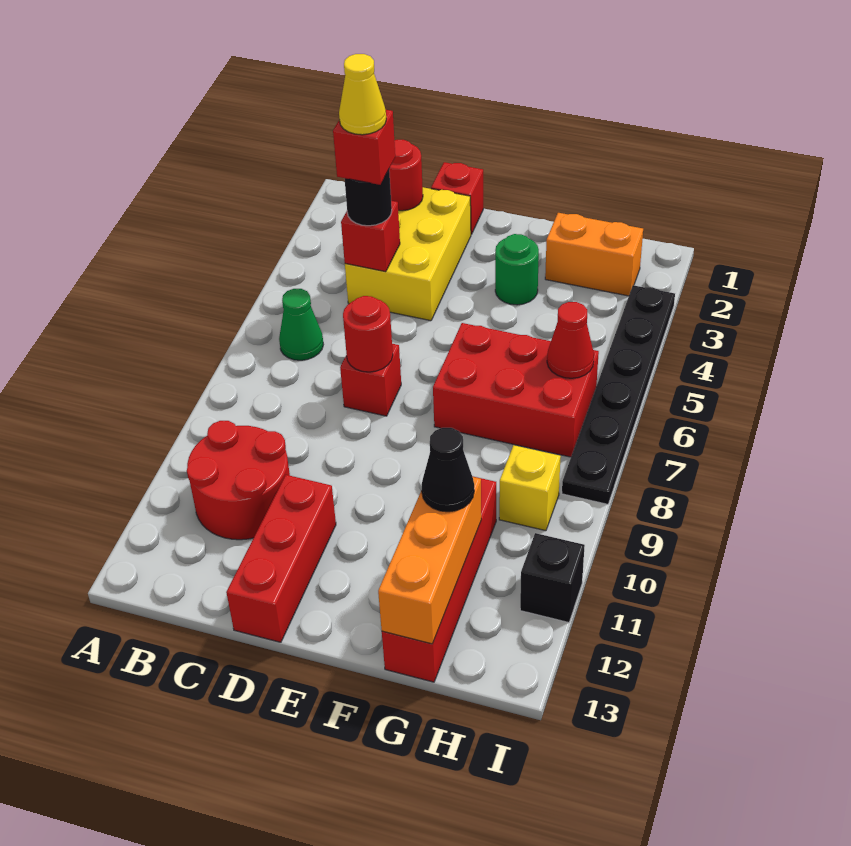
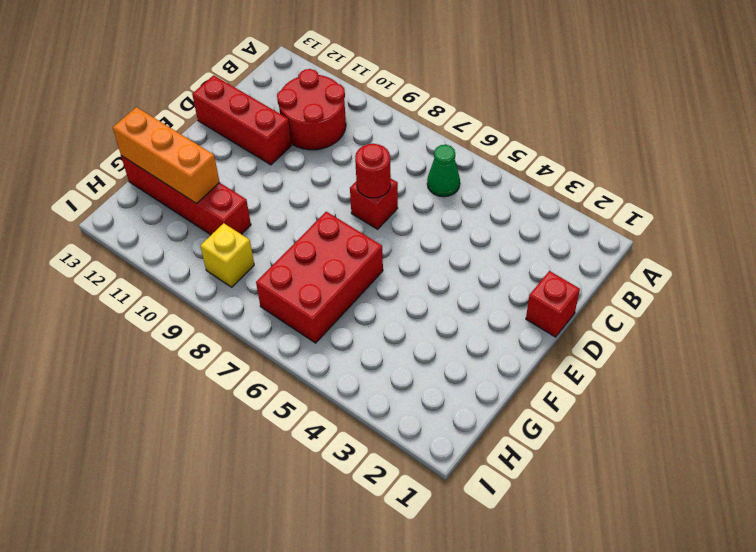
none -> yellow 2x3 brick [345,187,471,321]
none -> green 1x1 round brick [495,234,539,305]
none -> orange 1x2 brick [545,213,643,296]

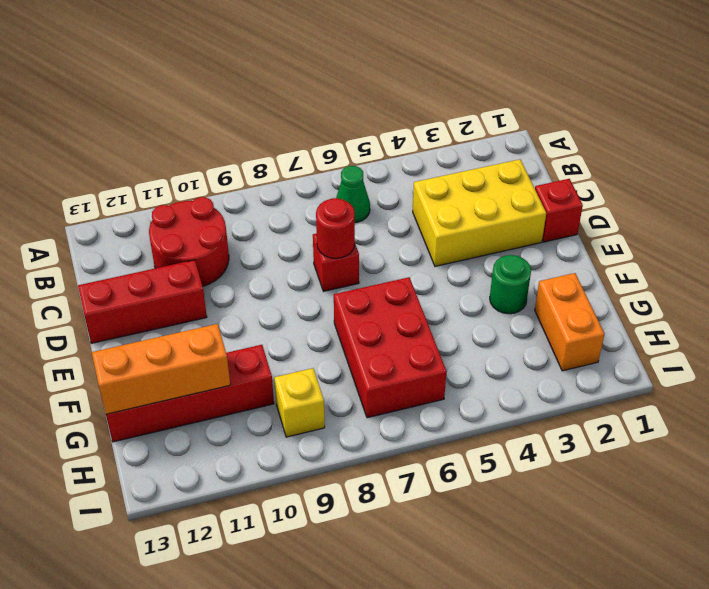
none -> black 1x6 plate [562,285,675,504]
none -> black 1x1 brick [520,533,585,622]
none -> red 1x1 round brick [389,140,423,211]

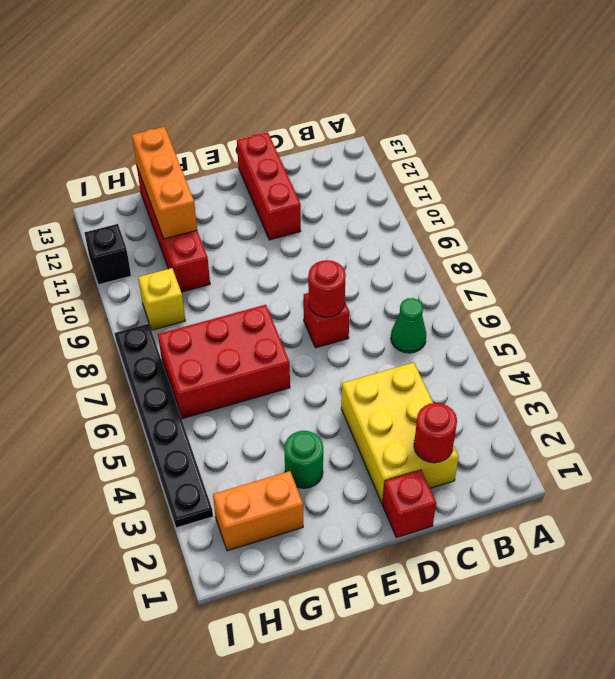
none -> red 2x2 round brick [187,421,290,540]
none -> red 1x1 brick [341,201,400,272]
none -> red 1x1 cone [547,302,594,378]

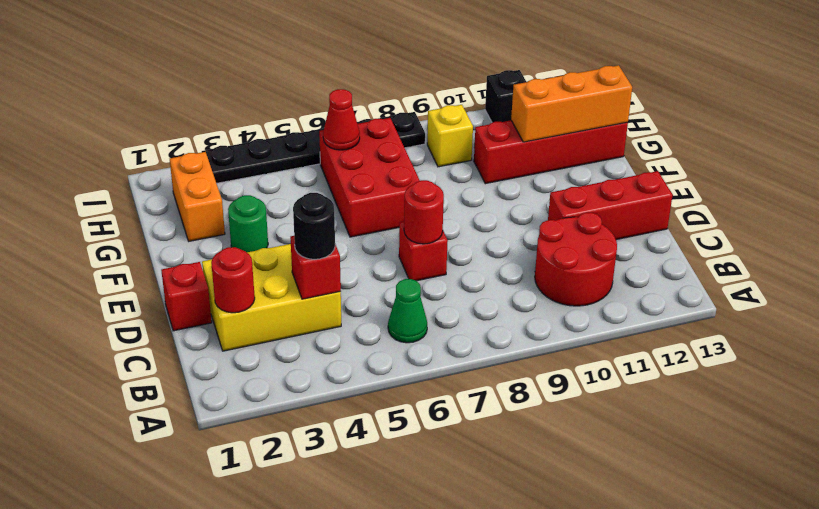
none -> black 1x1 cone [422,428,474,512]
none -> red 1x1 brick [333,110,395,185]
none -> yellow 1x1 cone [339,54,386,135]

